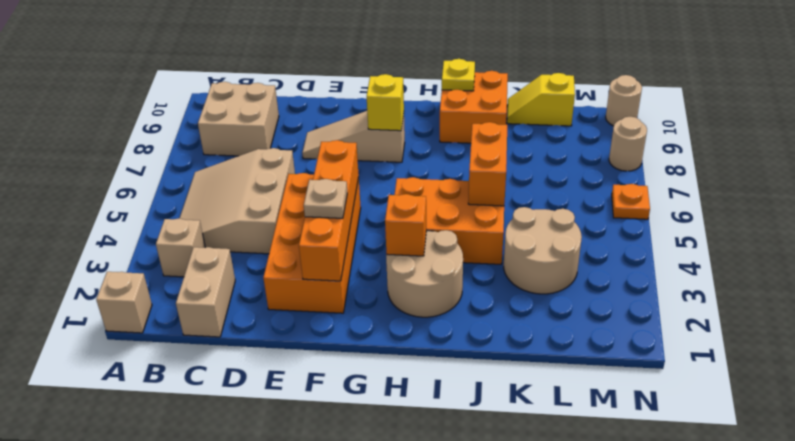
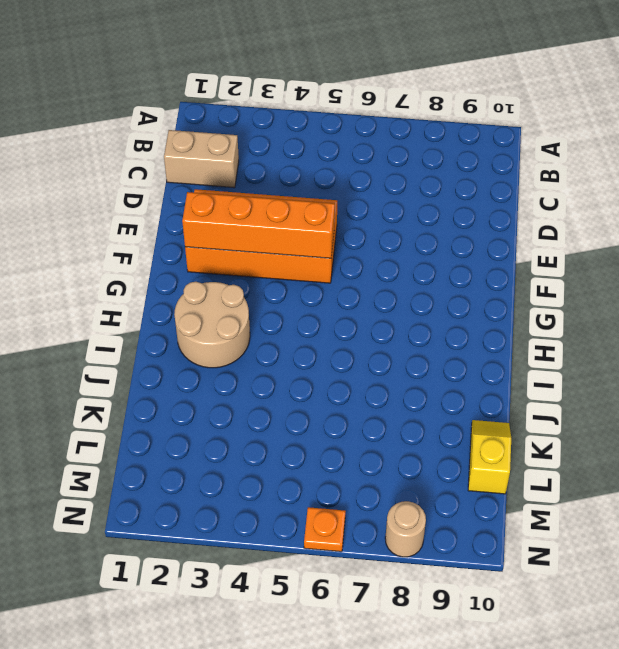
none -> tan 1x1 brick [96,272,152,333]
none -> tan 1x1 brick [156,218,205,277]
none -> tan 3x3 slope [180,148,295,254]

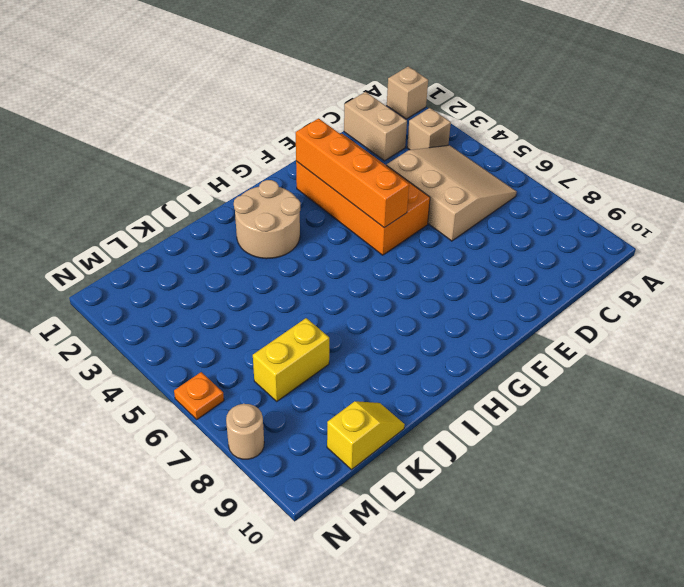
yellow 1x2 brick [253,318,329,401] -> none
none -> tan 2x2 brick [198,82,279,156]
none -> tan 1x3 slope [302,111,405,162]
none -> orange 2x3 brick [394,177,504,264]

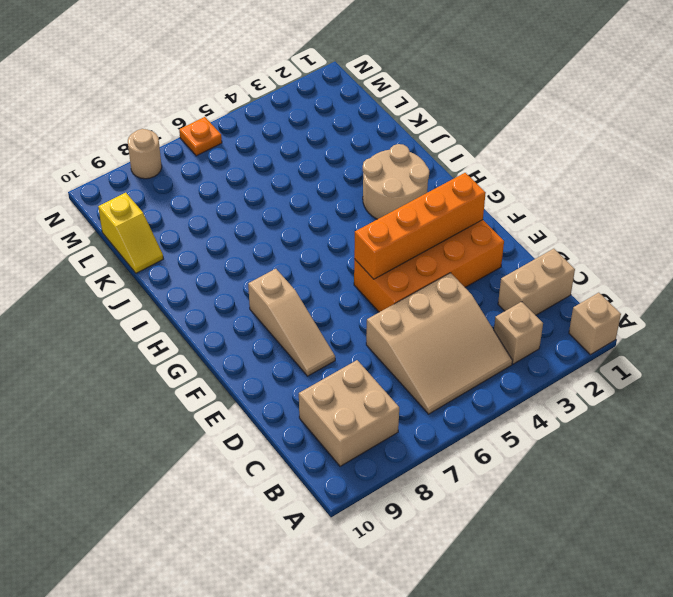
none -> orange 2x3 brick [394,177,504,264]
none -> orange 2x2 brick [440,71,508,143]
none -> tan 2x2 round brick [504,207,582,294]

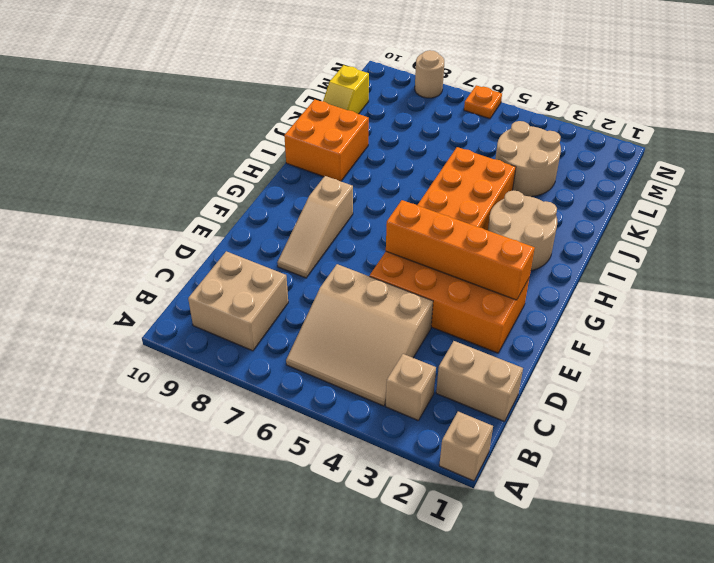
none -> tan 1x1 round brick [606,75,642,126]
none -> yellow 1x1 brick [367,74,404,131]
none -> orange 1x1 brick [385,194,426,256]

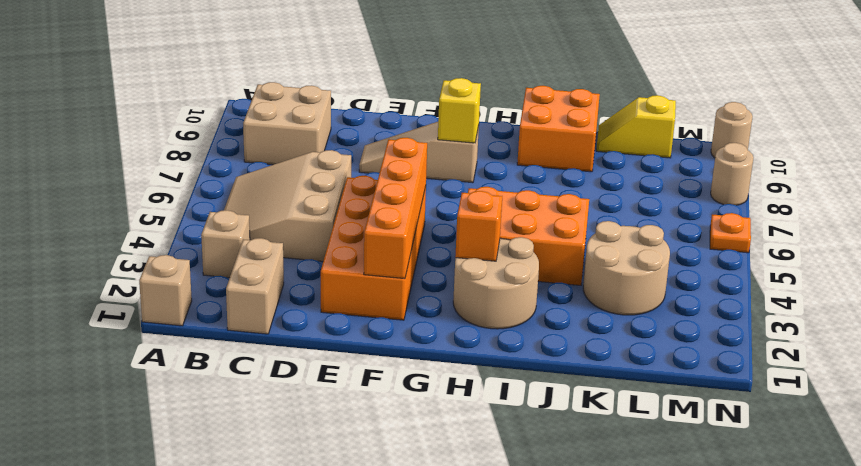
none -> yellow 1x1 plate [442,59,475,91]
none -> orange 1x2 brick [468,122,507,206]
none -> tan 1x1 plate [304,179,347,218]

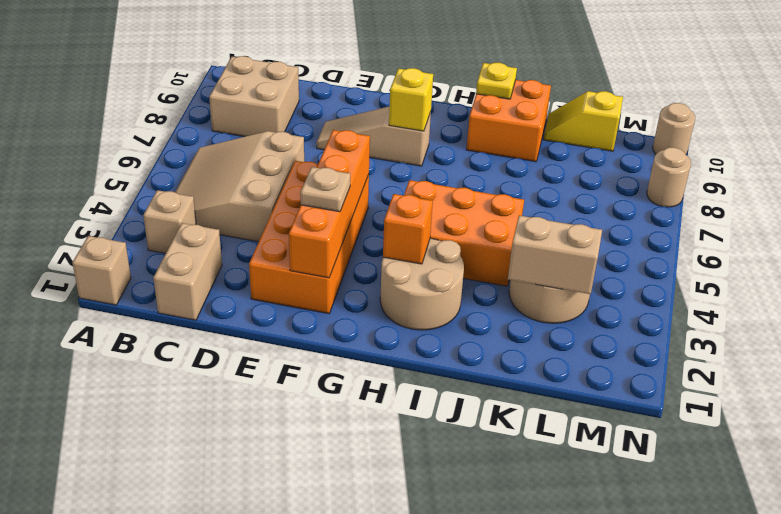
tan 1x2 brick [508,215,602,294] -> none
none -> orange 1x1 plate [612,184,650,219]
none -> orange 1x2 brick [468,122,507,206]

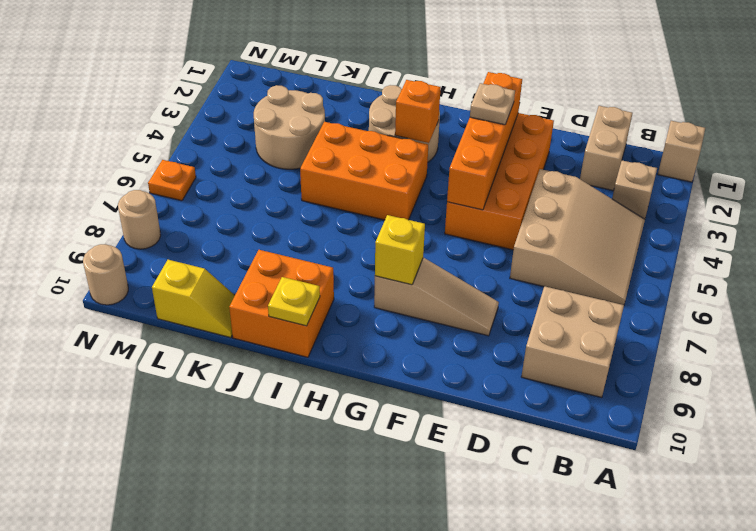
none -> orange 1x2 brick [468,122,507,206]

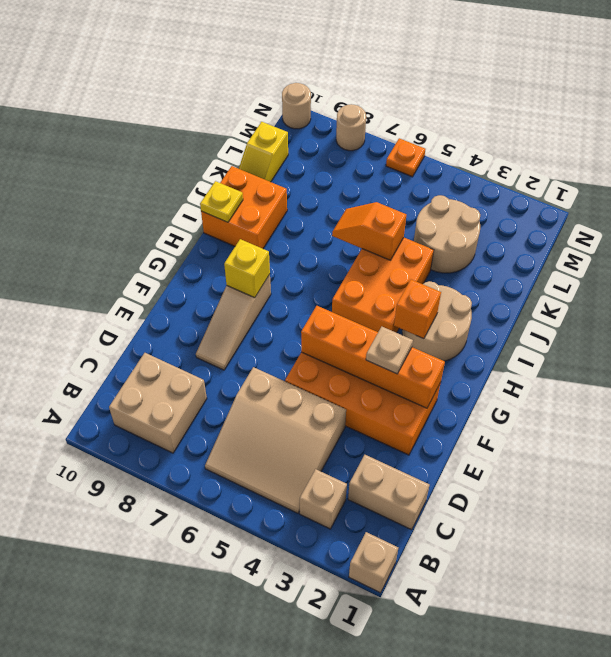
orange 1x2 slope [332,202,406,260] -> orange 1x2 brick [468,122,507,206]

